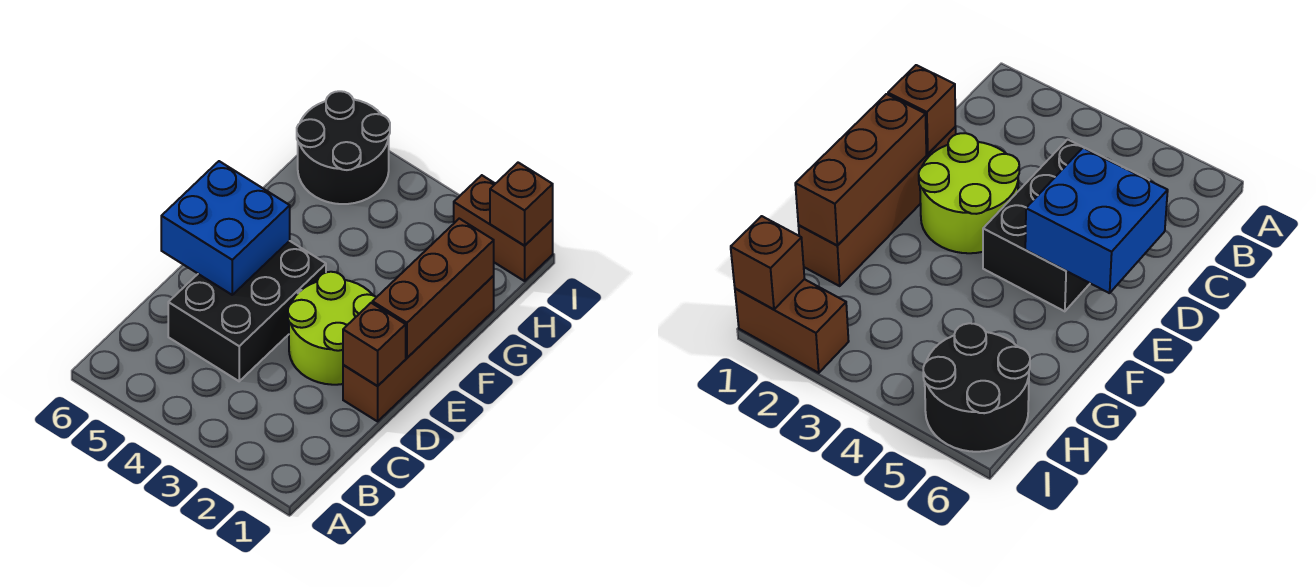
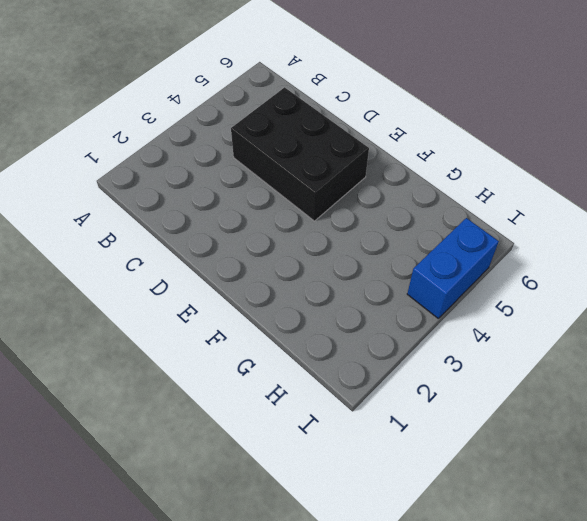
blue 1x2 brick [407,218,499,318] -> black 2x2 round brick [297,91,390,204]
none -> brown 1x4 brick [343,276,494,421]
none -> lime 2x2 round brick [288,272,376,385]

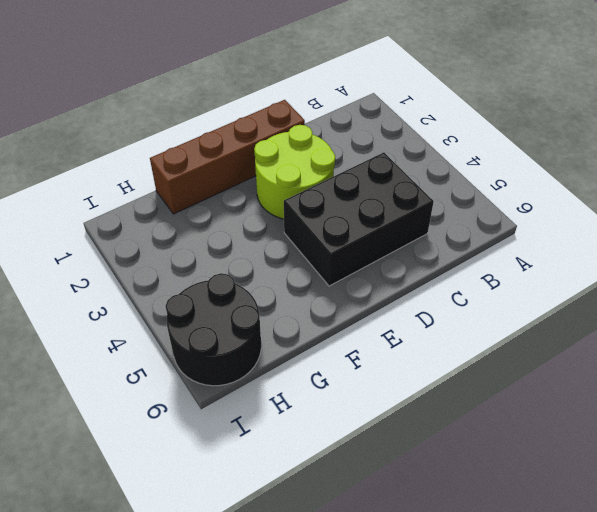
none -> brown 1x2 brick [454,175,553,281]
none -> brown 1x1 brick [343,303,406,386]

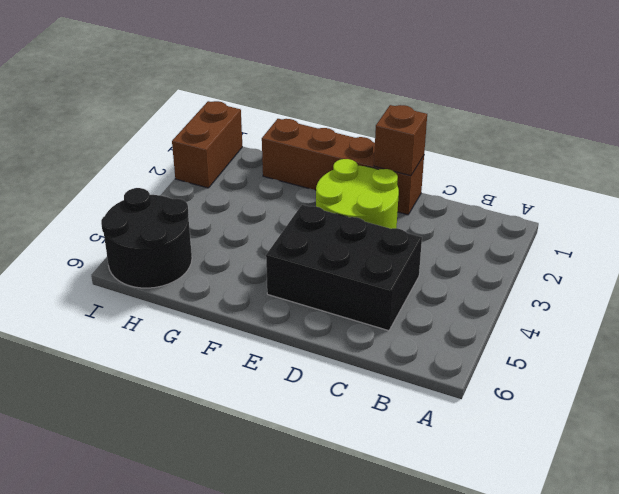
none -> blue 2x2 brick [161,161,290,295]
none -> brown 1x3 brick [372,219,494,358]

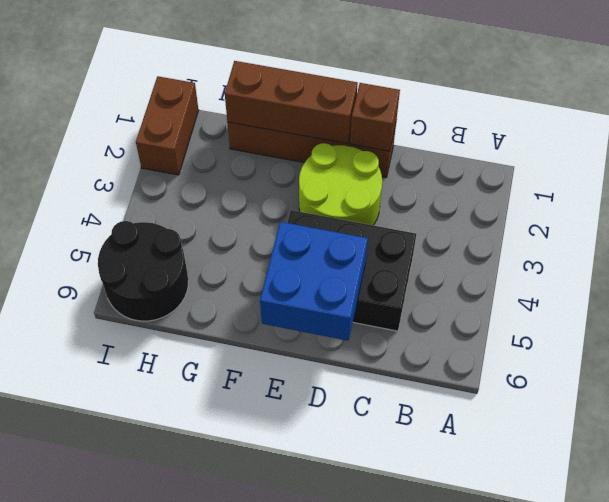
none -> brown 1x1 brick [490,163,553,246]

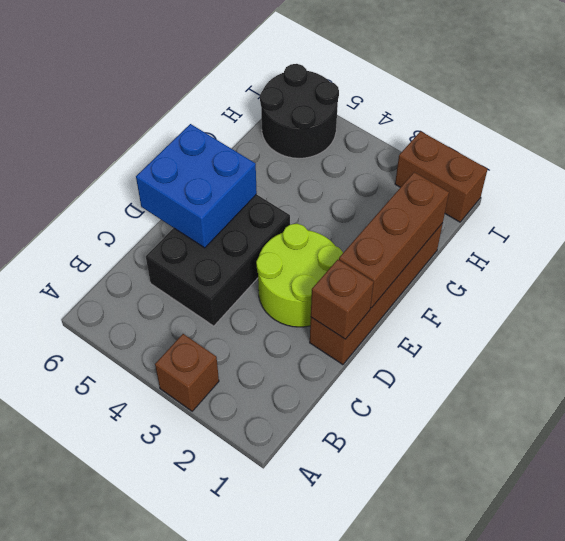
brown 1x1 brick [155,334,219,411] -> brown 1x1 brick moved to [490,163,553,246]

